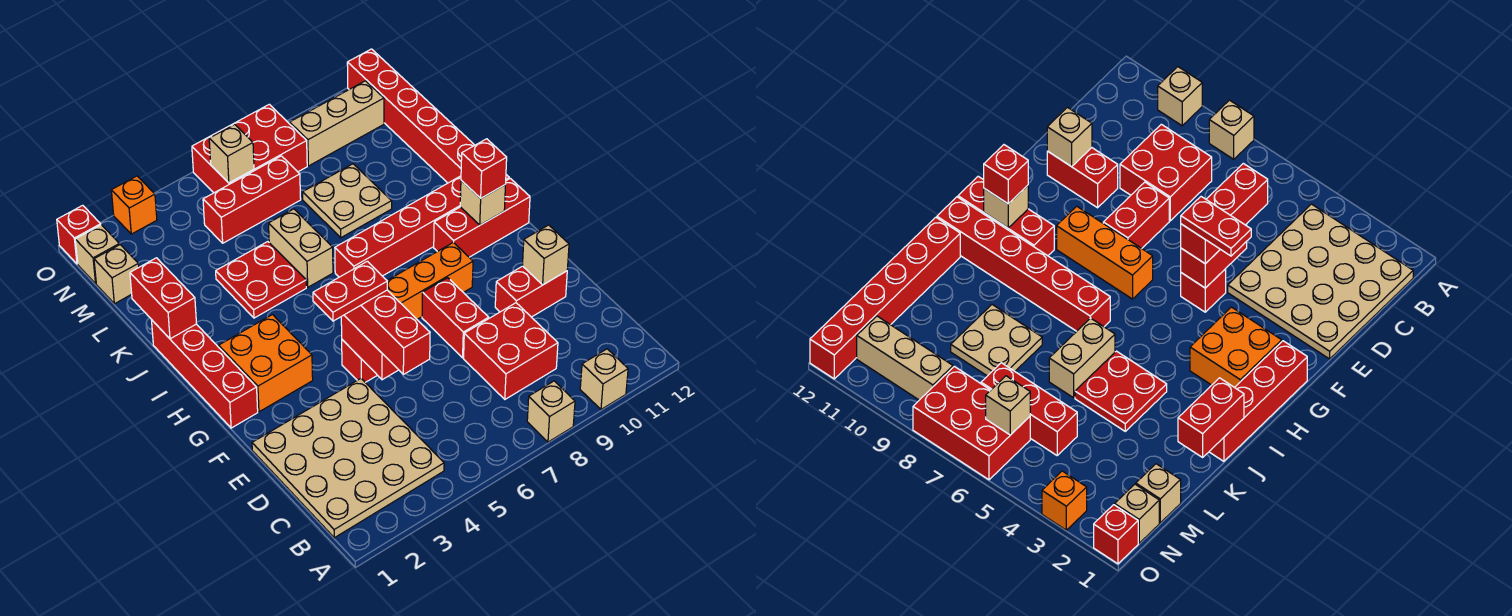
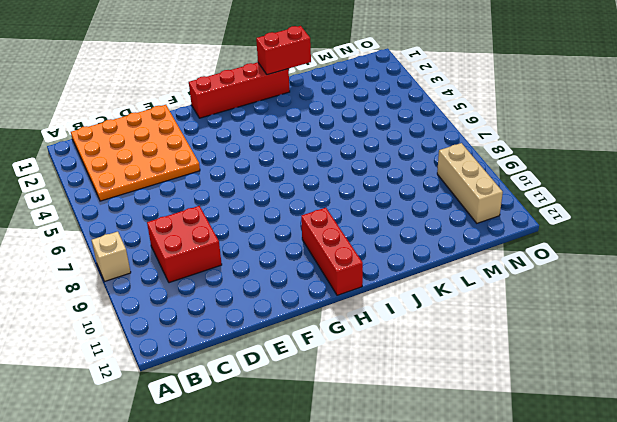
orange 4x4 plate [71,105,200,201] -> tan 4x4 plate [252,379,444,538]
none -> tan 1x1 brick [580,349,628,409]
none -> red 1x2 brick [422,278,489,358]
none -> red 1x2 brick [495,266,567,317]
none -> red 1x1 brick [342,340,377,382]

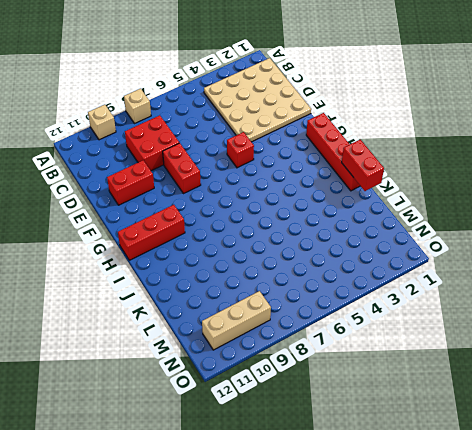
none -> orange 2x2 brick [219,315,313,412]
none -> orange 1x3 brick [387,242,473,319]
none -> red 1x6 brick [335,175,509,277]
none -> red 2x2 plate [216,242,306,318]

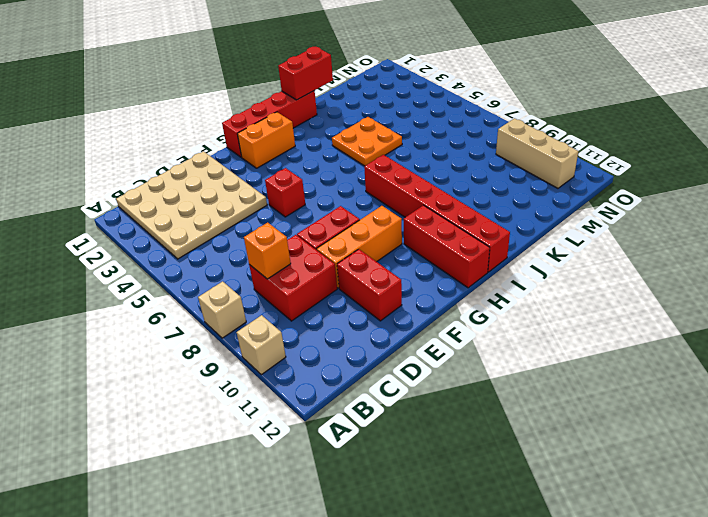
orange 1x1 brick [244,223,291,279] -> orange 1x1 brick moved to [111,176,157,234]
orange 1x3 brick [317,206,402,288] -> orange 1x3 brick turned to [387,242,473,319]
orange 1x2 brick [237,112,295,168] -> orange 2x2 brick [219,315,313,412]
orange 2x2 plate [332,117,402,166] -> red 2x2 plate [216,242,306,318]
none -> tan 1x2 brick [269,209,333,287]
none -> red 1x6 brick [347,49,475,183]
none -> tan 2x2 plate [303,164,392,238]
none -> tan 1x1 brick [94,245,139,304]

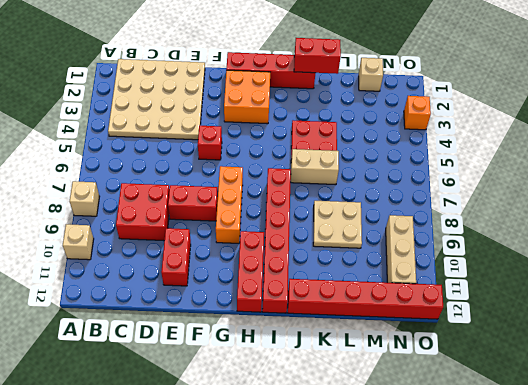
none -> red 1x3 brick [203,156,301,243]
none -> tan 1x1 brick [75,225,119,284]
none -> red 2x3 brick [192,104,307,193]
none -> red 1x1 brick [57,205,101,264]

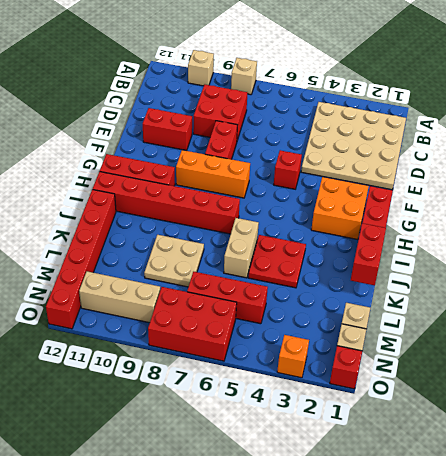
none -> red 1x2 brick [341,315,398,380]
none -> tan 1x1 brick [522,225,569,285]
none -> tan 1x1 brick [460,180,505,225]
none -> tan 1x1 brick [209,124,254,183]

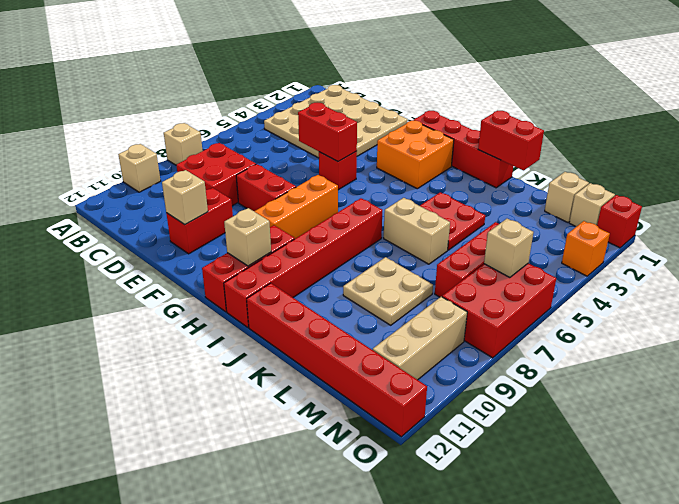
none -> red 1x3 brick [344,290,430,374]
none -> red 1x1 brick [461,139,507,198]
none -> red 1x2 plate [313,261,387,321]

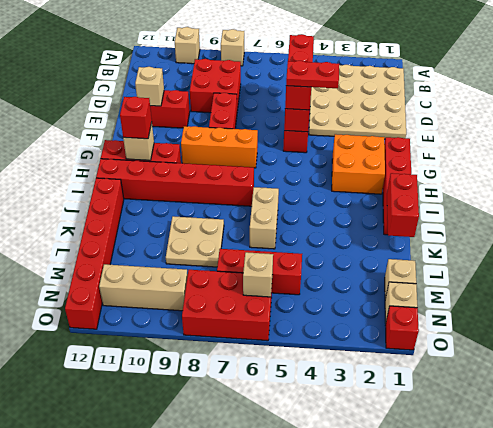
none -> red 2x2 plate [216,242,306,318]
none -> orange 1x1 brick [111,176,157,234]

